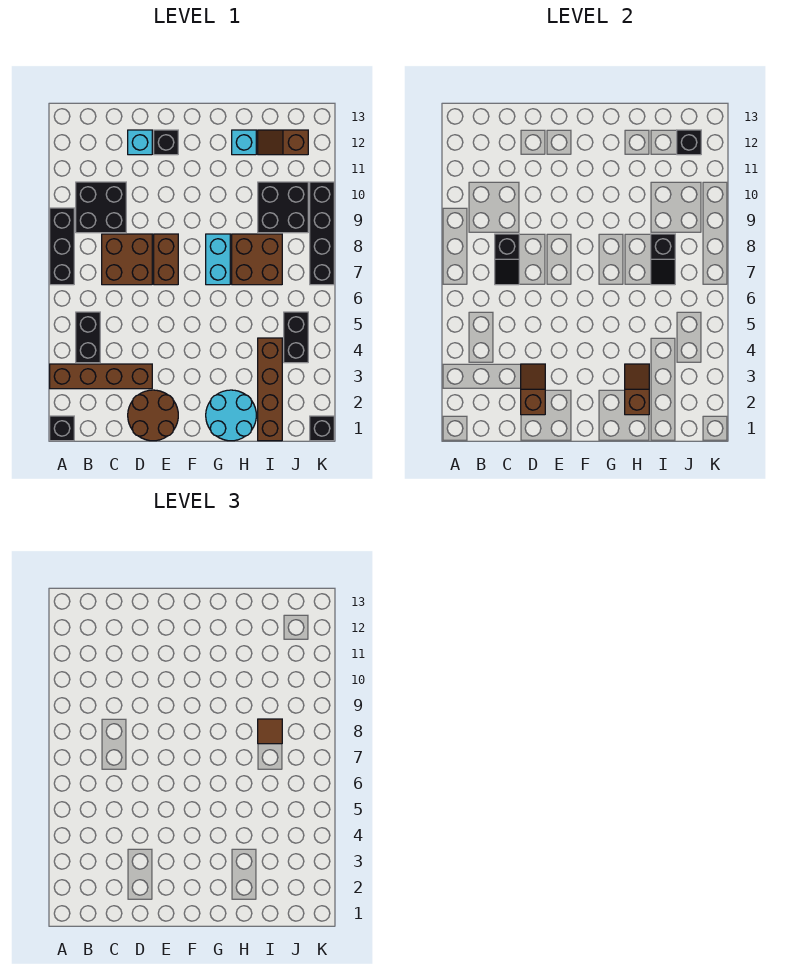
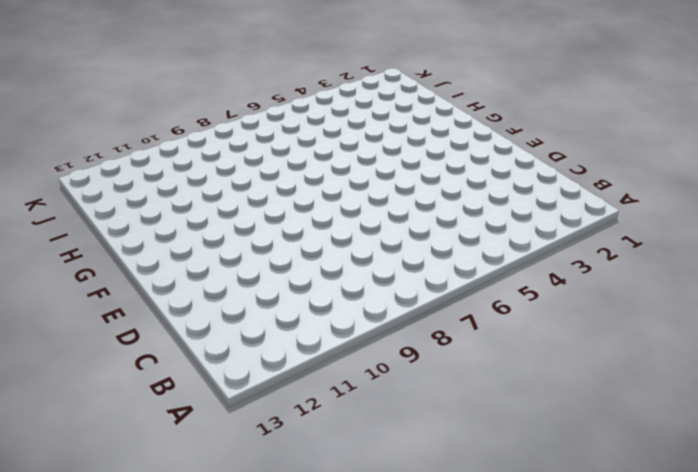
none -> black 1x1 brick [50,416,74,441]
none -> brown 1x4 brick [50,364,152,389]
none -> black 1x3 brick [50,208,74,285]

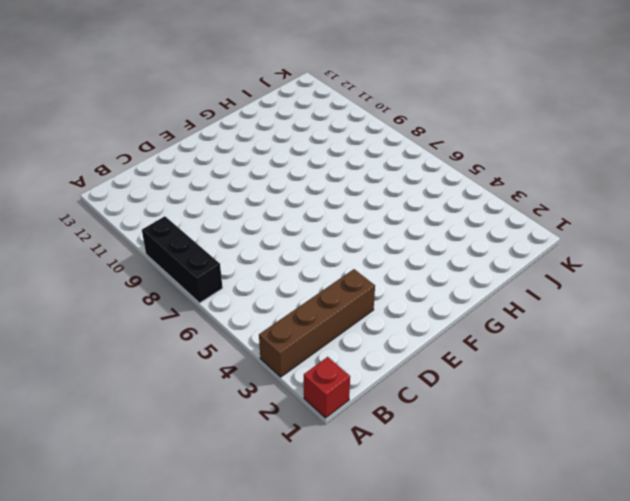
red 1x1 brick [304,357,350,418] -> black 1x1 brick [50,416,74,441]
none -> black 1x2 brick [76,312,100,363]
none -> black 2x2 brick [76,182,126,233]
none -> brown 2x2 brick [102,234,152,285]

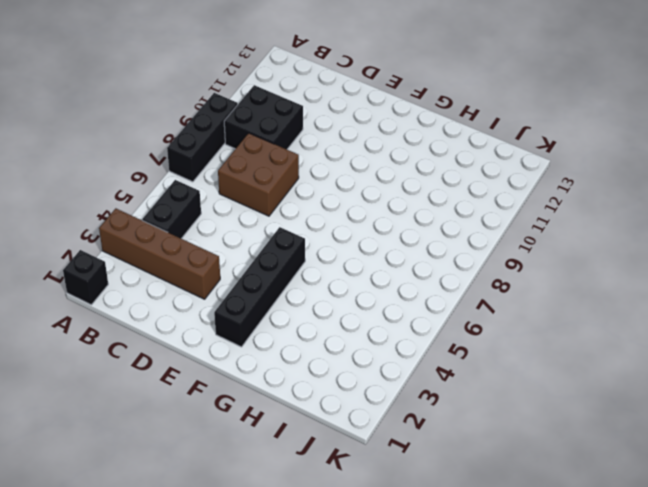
black 1x4 brick [214,227,305,347] -> black 1x4 brick moved to [310,182,334,285]
none -> brown 2x2 round brick [128,390,178,441]
none -> cyan 1x1 brick [128,130,152,155]
none -> brown 1x2 brick [154,234,178,285]

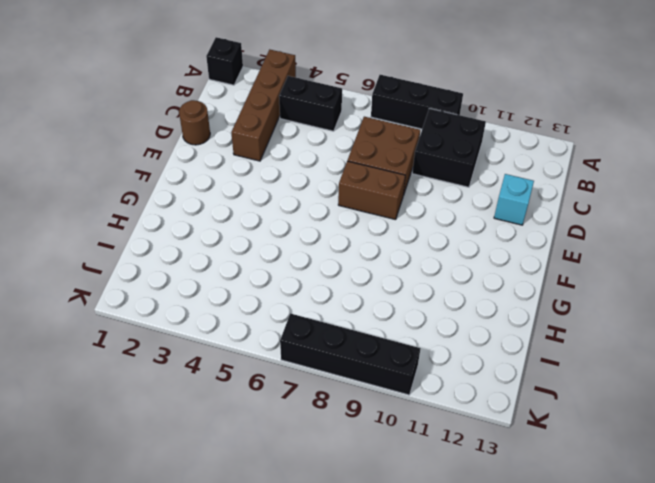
brown 1x1 round brick [179,100,210,145] -> brown 2x2 round brick [128,390,178,441]
none -> black 1x1 brick [154,130,178,155]
none -> cyan 2x2 round brick [206,390,256,441]
none -> cyan 1x2 brick [206,234,230,285]

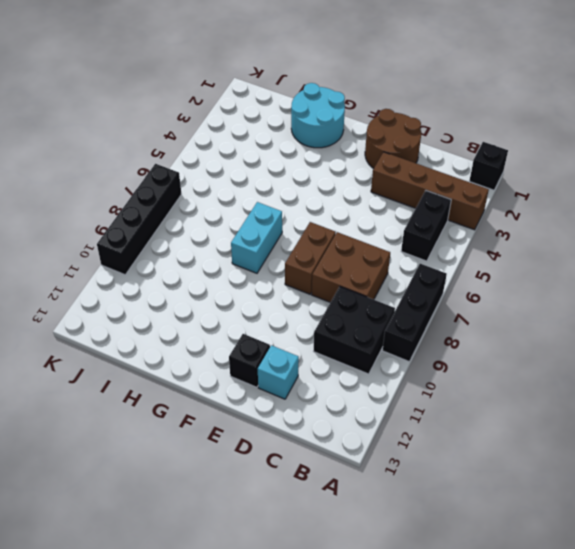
none -> brown 2x2 brick [232,234,282,285]
none -> cyan 1x1 brick [232,130,256,155]
none -> brown 1x4 brick [258,338,282,441]

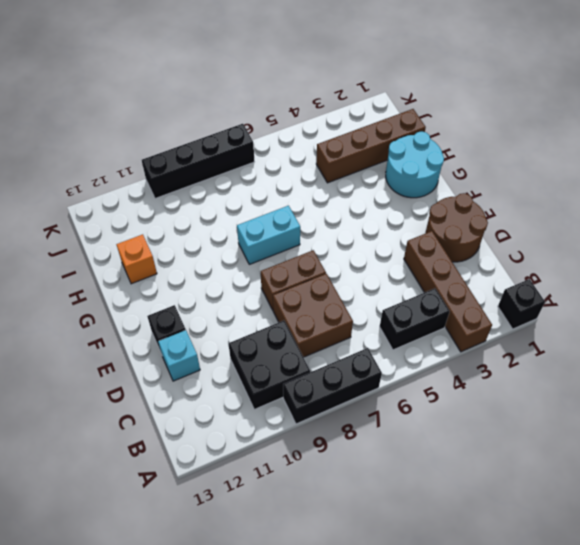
orange 1x1 brick [116,234,157,284] -> cyan 1x1 brick [232,130,256,155]
none -> brown 2x2 brick [232,234,282,285]
none -> black 2x2 brick [258,182,308,233]
none -> brown 1x2 slope [258,130,308,155]

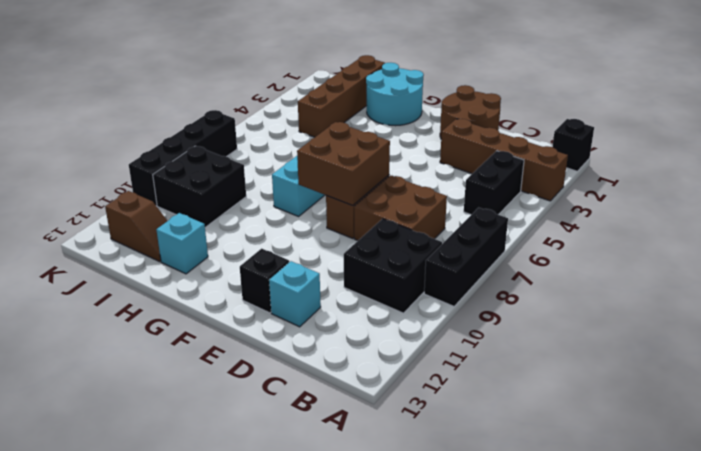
brown 2x2 brick [297,122,390,205] -> brown 2x2 brick moved to [232,234,282,285]
none -> black 1x2 brick [284,312,308,363]
none -> black 1x1 brick [310,416,334,441]
none -> black 1x2 slope [495,234,519,285]

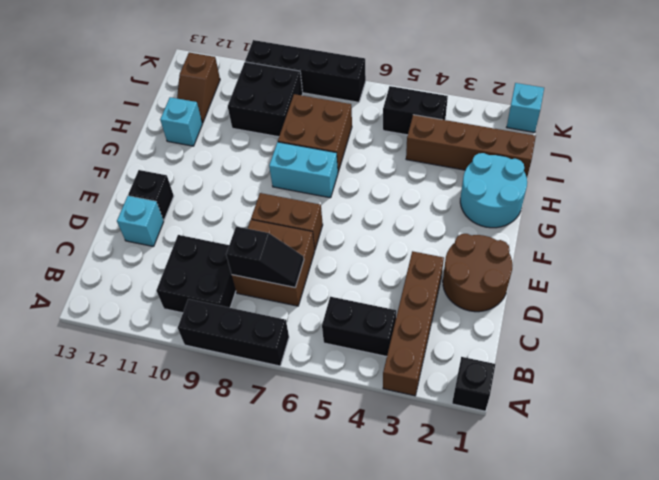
cyan 1x1 brick [507,83,544,132] -> black 1x1 brick [310,416,334,441]
none -> brown 1x2 slope [521,364,545,415]
none -> brown 1x2 slope [625,364,649,415]
none -> black 1x2 slope [651,234,675,285]

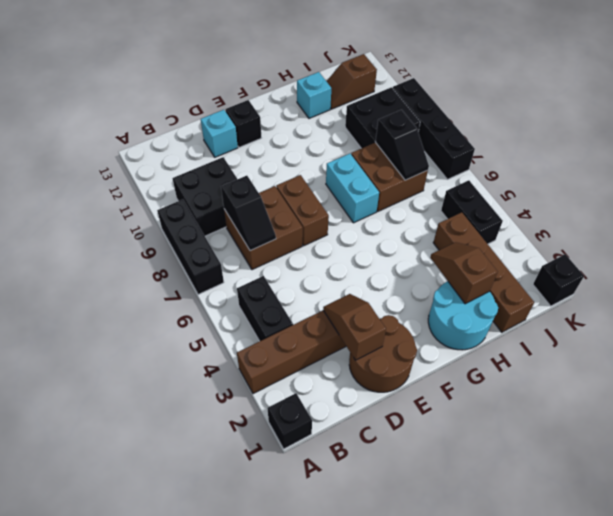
none -> black 1x1 brick [677,130,701,155]
none -> brown 1x1 tile [258,719,282,744]

